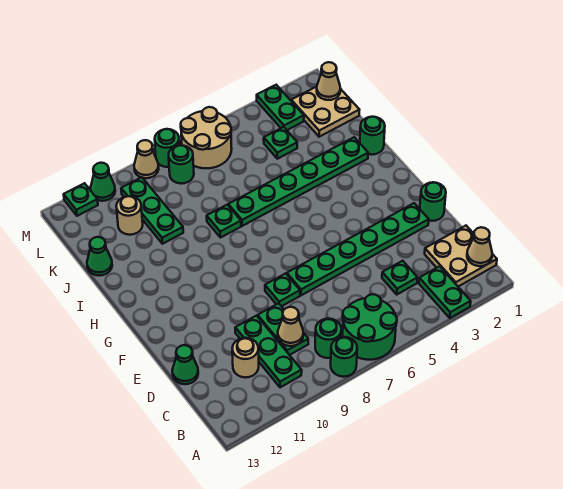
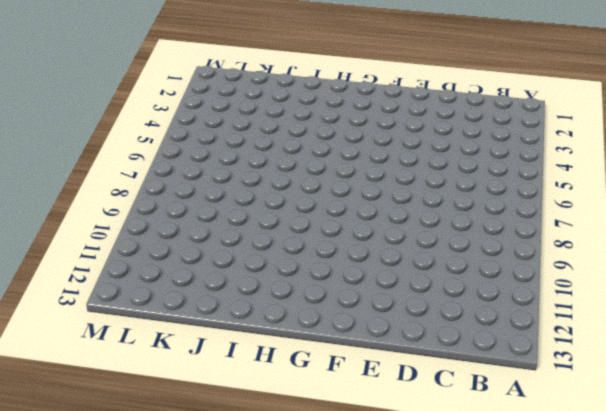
none -> green 1x2 plate [419,266,471,318]
none -> green 2x2 round brick [343,294,397,360]
none -> green 1x1 round brick [331,337,357,377]
none -> tan 2x2 plate [425,226,497,287]

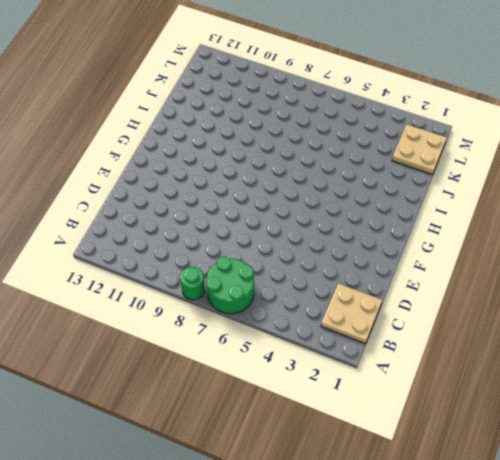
none -> green 1x2 plate [419,266,471,318]
none -> green 1x1 round brick [315,319,341,358]
none -> green 1x3 plate [235,316,302,387]
none -> green 1x1 plate [382,261,417,294]

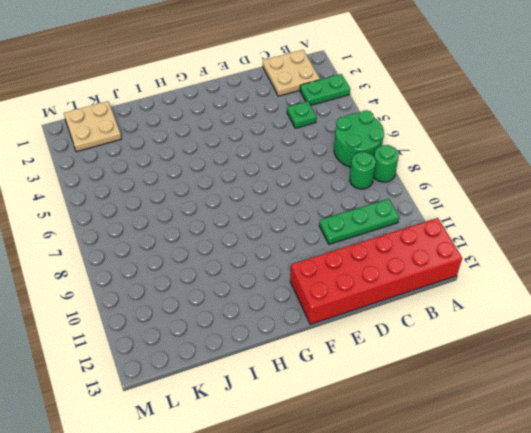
red 2x6 brick [290,218,462,324] -> green 1x1 cone [172,345,198,384]
none -> green 1x2 plate [258,303,308,355]
none -> tan 1x1 round brick [232,338,259,378]
none -> green 1x1 round brick [420,182,446,221]
none -> green 1x6 plate [287,203,429,295]

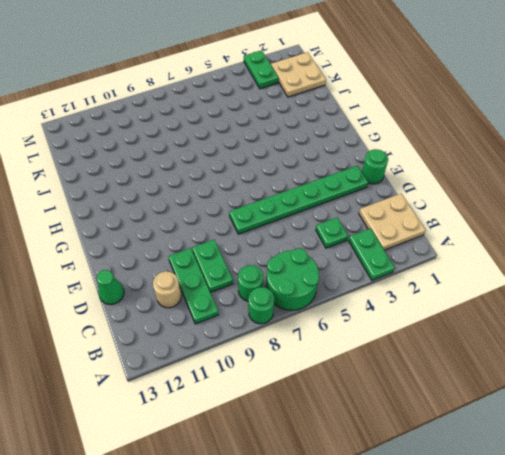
none -> green 1x1 plate [265,273,300,306]
none -> green 1x1 round brick [360,117,385,155]
none -> green 1x6 plate [228,137,368,226]
none -> green 1x1 plate [207,205,241,238]

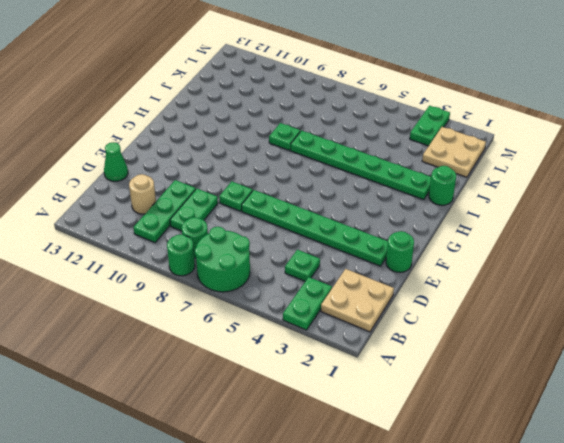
none -> green 1x3 plate [121,177,183,244]
none -> green 1x1 cone [87,237,112,276]
none -> green 1x1 plate [264,127,297,159]
none -> tan 1x1 round brick [116,196,143,235]

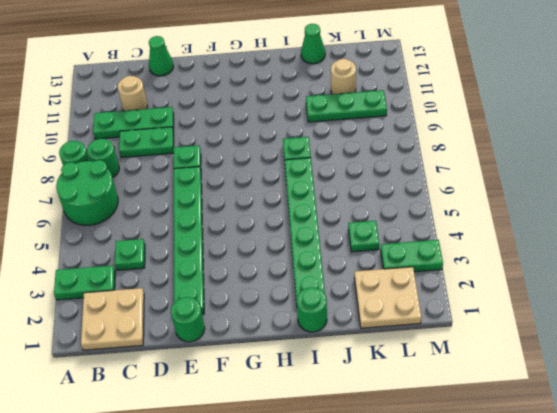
none -> tan 2x2 round brick [181,107,232,168]
none -> green 1x1 round brick [169,145,194,184]
none -> green 1x1 round brick [155,129,179,167]
none -> tan 1x1 cone [134,140,159,178]

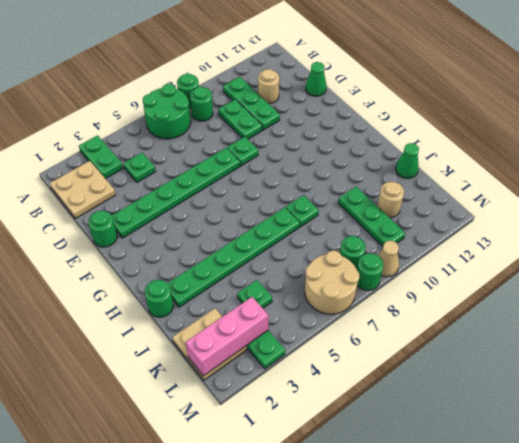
pink 1x3 brick [186,297,269,376] -> tan 1x1 cone [317,62,340,100]
none -> green 1x1 cone [91,163,115,201]
none -> green 1x1 plate [64,183,98,216]
none -> tan 1x1 cone [467,227,492,266]
none -> tan 1x1 cone [278,307,303,346]

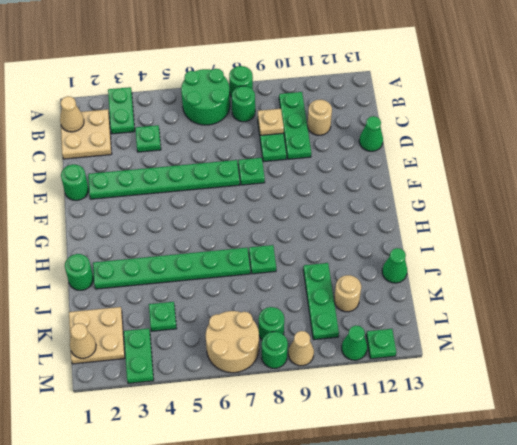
tan 1x1 plate [258,109,284,136] -> tan 1x1 cone [278,307,303,346]

